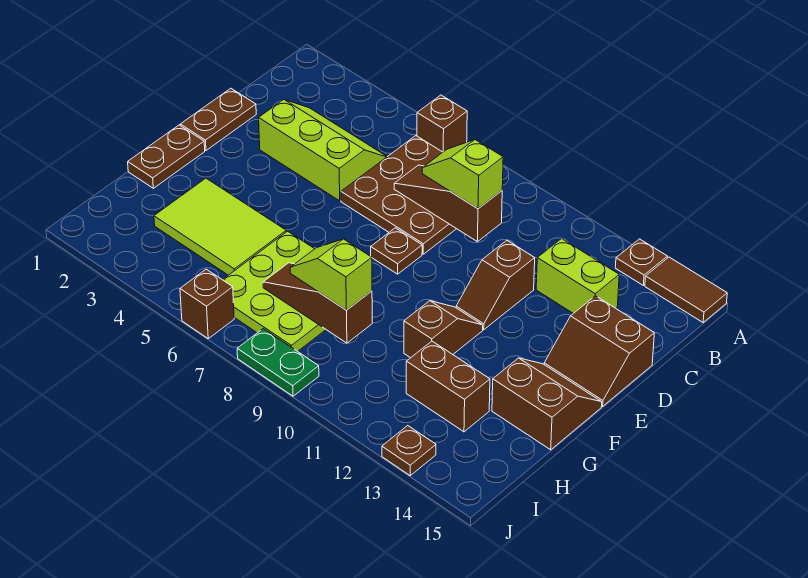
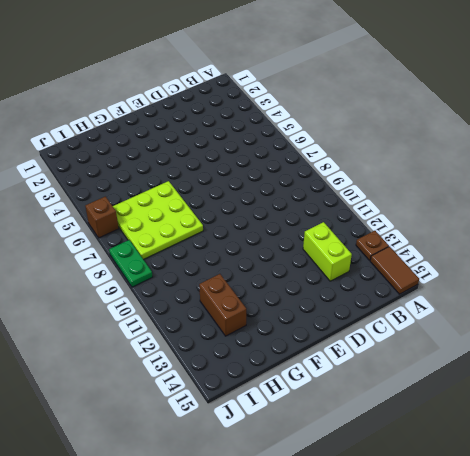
none -> brown 1x1 brick [417,95,467,152]
none -> brown 3x3 plate [341,136,456,254]
none -> lime 2x3 slope [259,100,387,201]

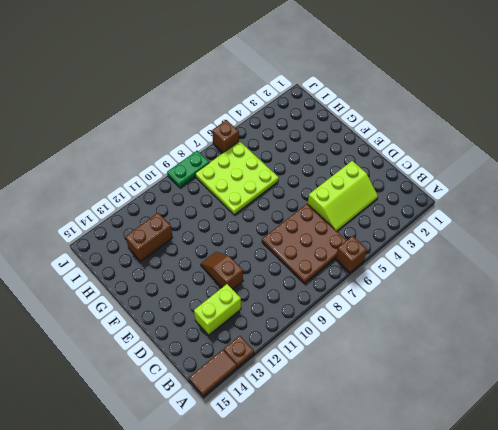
none -> brown 1x2 plate [180,88,256,150]
none -> brown 2x2 slope [544,296,654,406]
none -> brown 1x1 plate [371,228,422,274]

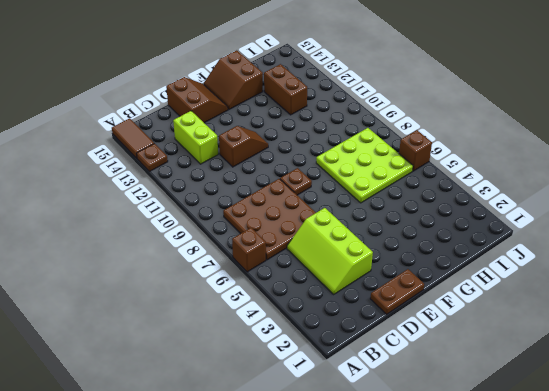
none -> brown 1x2 plate [128,125,205,188]
none -> brown 1x2 slope [404,301,483,358]
none -> lime 2x3 tile [154,178,286,275]

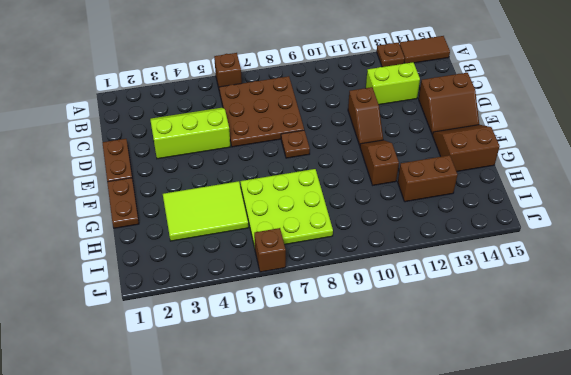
none -> green 1x2 plate [237,329,319,396]
none -> brown 1x1 plate [382,426,436,476]
none -> brown 1x3 slope [394,165,502,242]

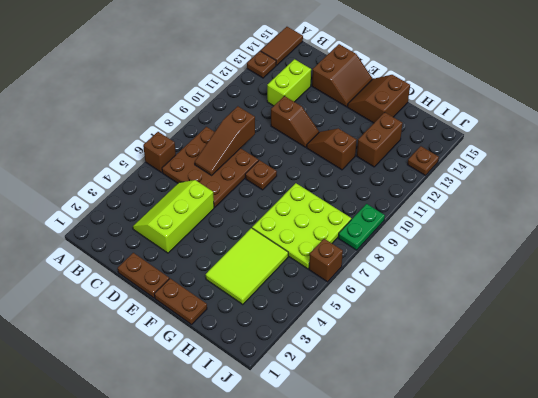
none -> brown 1x3 slope [263,263,372,343]
none -> lime 1x2 slope [422,140,503,209]
none -> lime 1x2 slope [290,239,372,310]

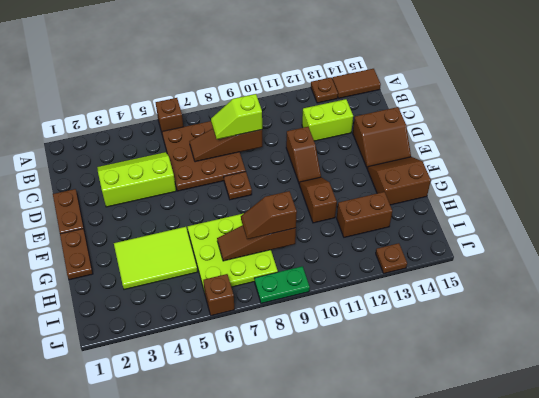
brown 1x2 slope [241,191,297,239] -> lime 1x2 slope [290,239,372,310]

